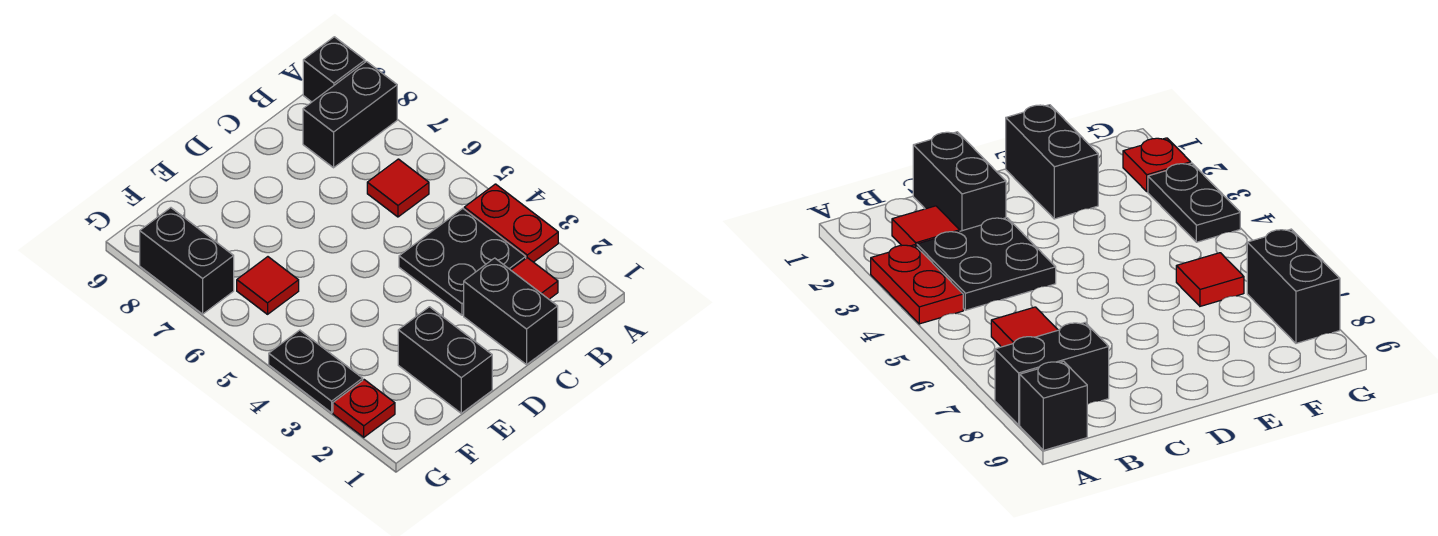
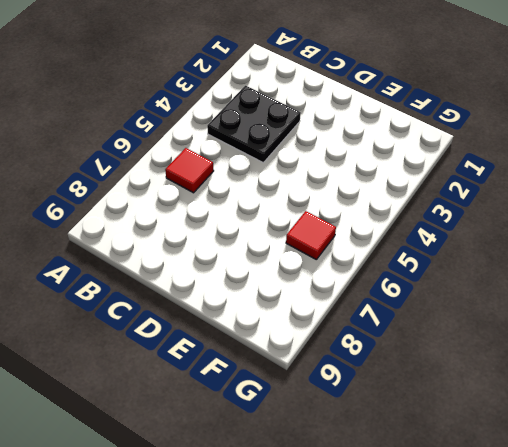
none -> red 1x2 plate [464,184,558,262]
none -> black 1x2 brick [303,62,397,168]
none -> black 1x1 brick [303,37,365,102]

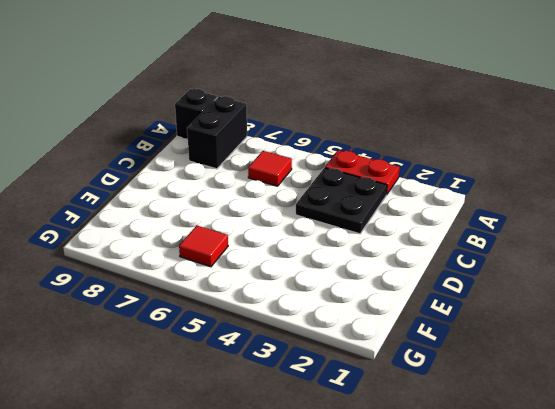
none -> red 1x1 tile [511,258,558,299]
none -> black 1x2 brick [464,258,558,365]
none -> black 1x2 brick [398,307,492,413]

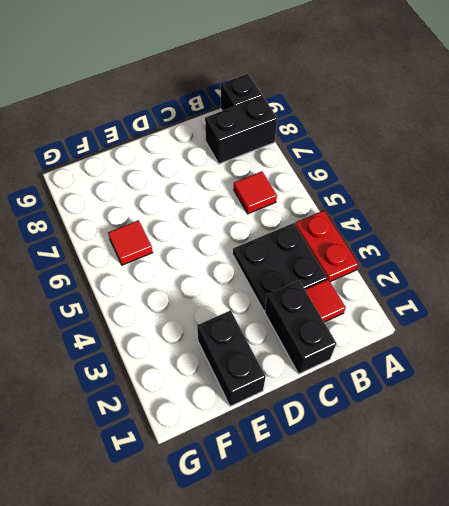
none -> red 1x1 plate [333,380,395,437]
none -> black 1x2 plate [269,330,363,413]
none -> black 1x2 brick [140,208,234,314]

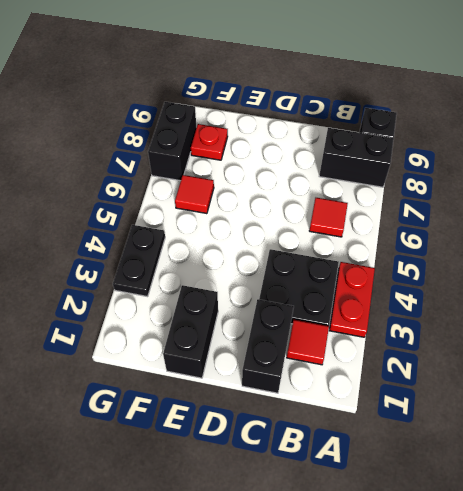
red 1x1 plate [191,124,228,160] -> red 1x1 plate moved to [333,380,395,437]

